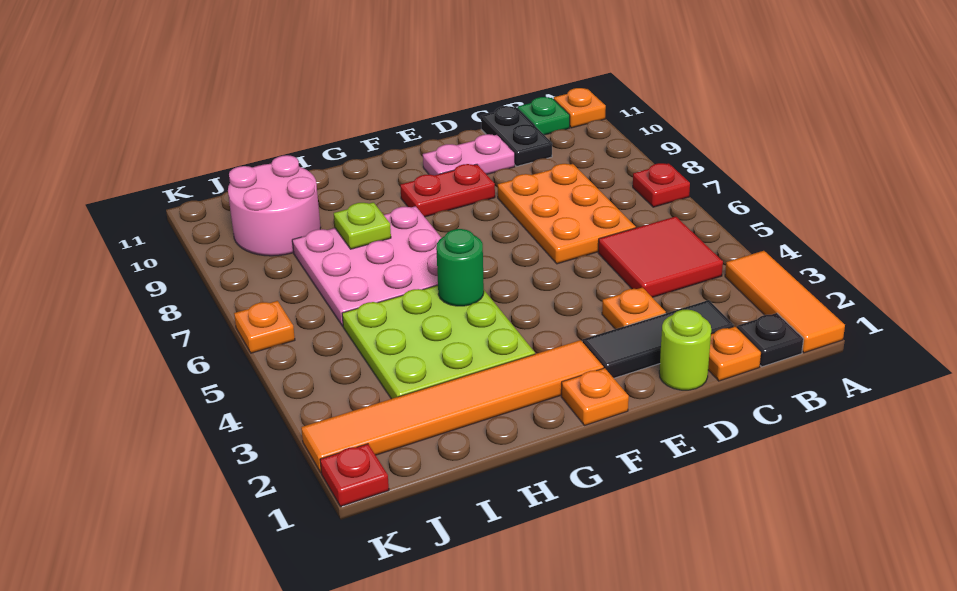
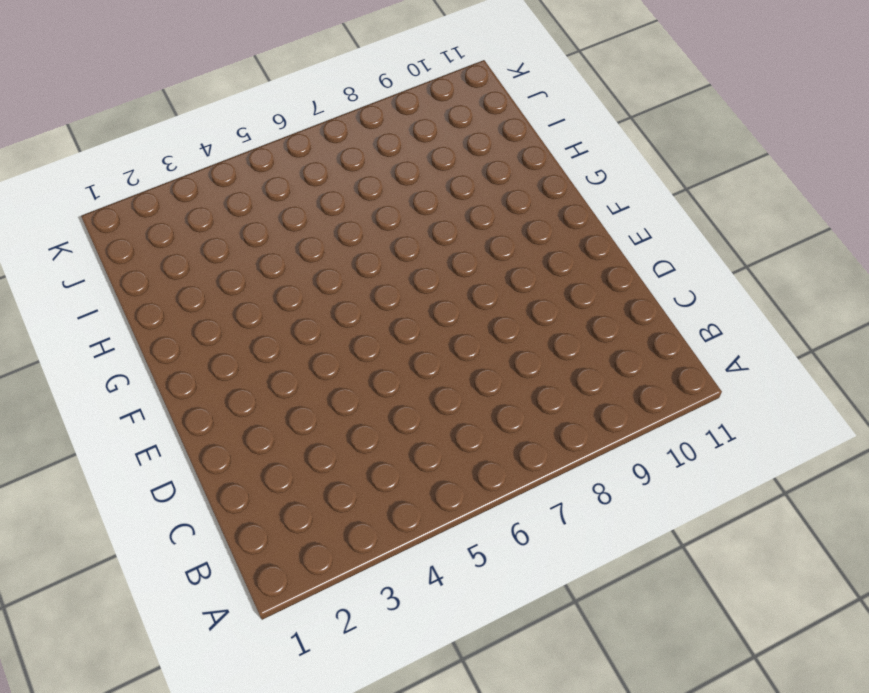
none -> orange 1x3 tile [725,251,845,353]
none -> red 1x1 plate [633,163,690,207]
none -> orange 1x1 plate [554,88,606,128]

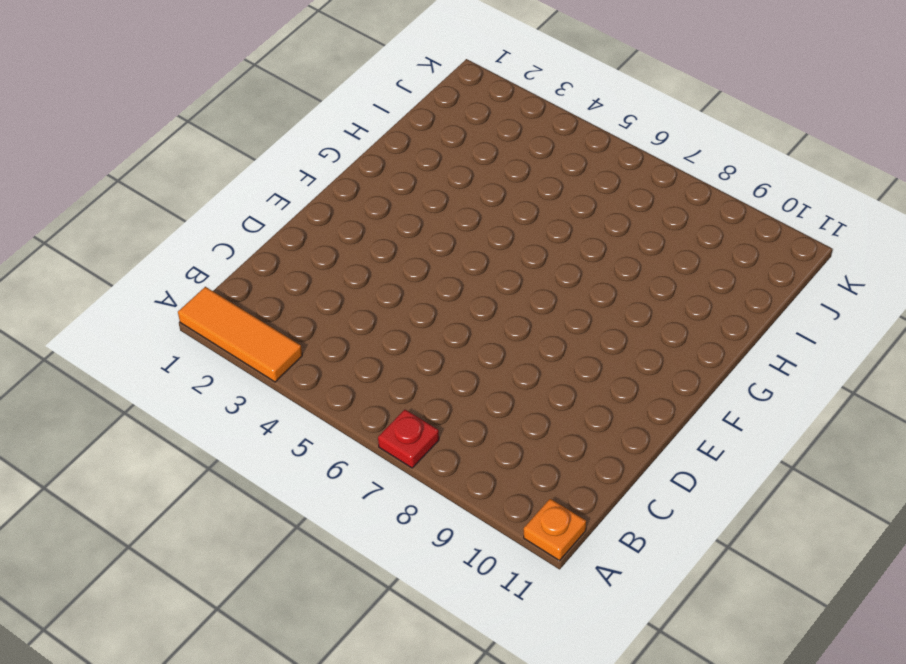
none -> black 1x1 plate [737,313,804,367]
none -> red 2x2 tile [598,216,723,297]
none -> green 1x1 plate [518,97,570,135]

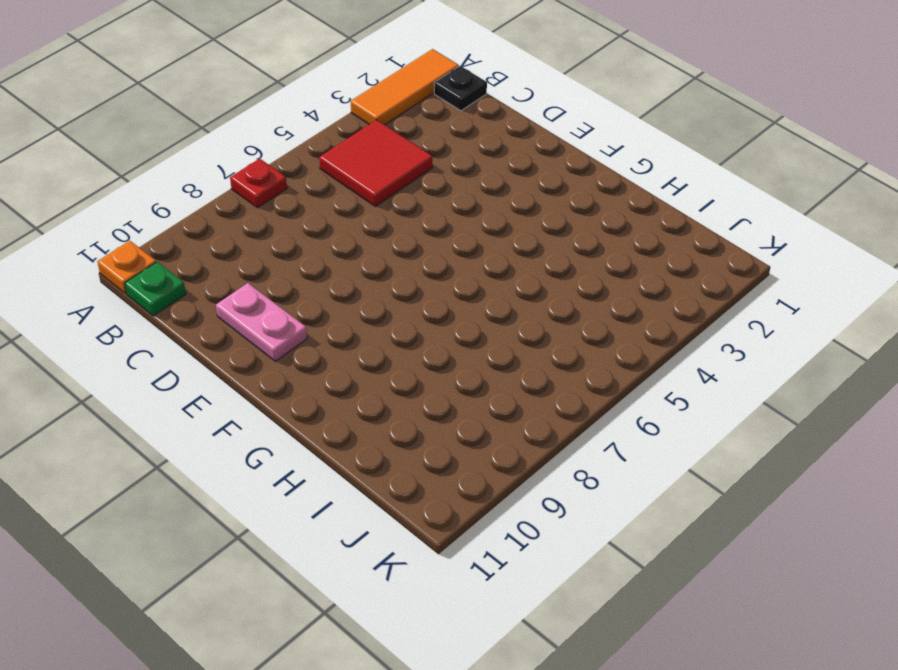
none -> orange 1x1 plate [708,326,761,381]
none -> black 1x3 tile [583,300,734,378]
none -> orange 2x3 plate [498,164,636,264]

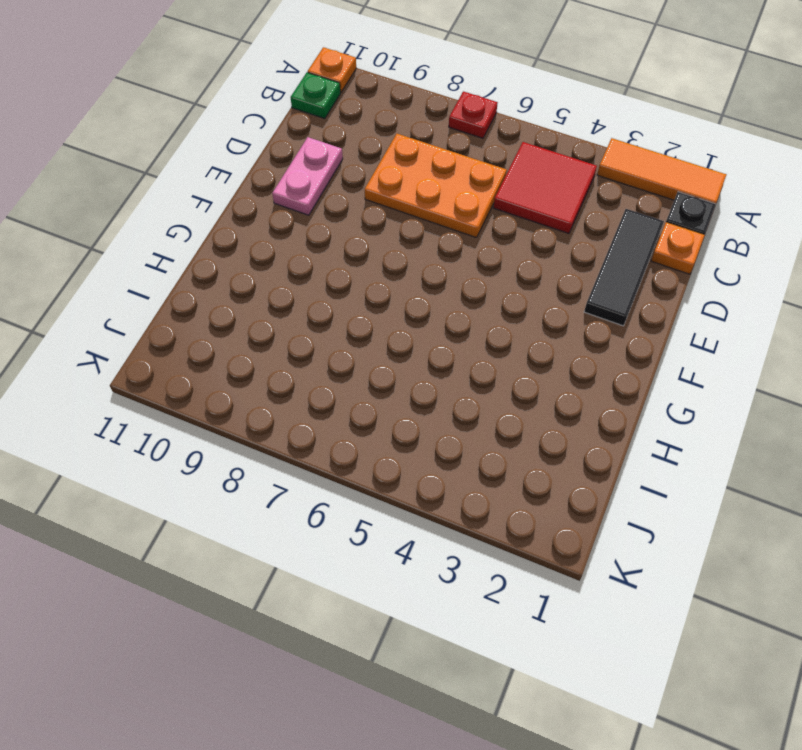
none -> black 1x2 plate [481,106,552,166]
none -> lime 1x1 round brick [659,310,711,390]
none -> orange 1x1 plate [602,288,666,329]

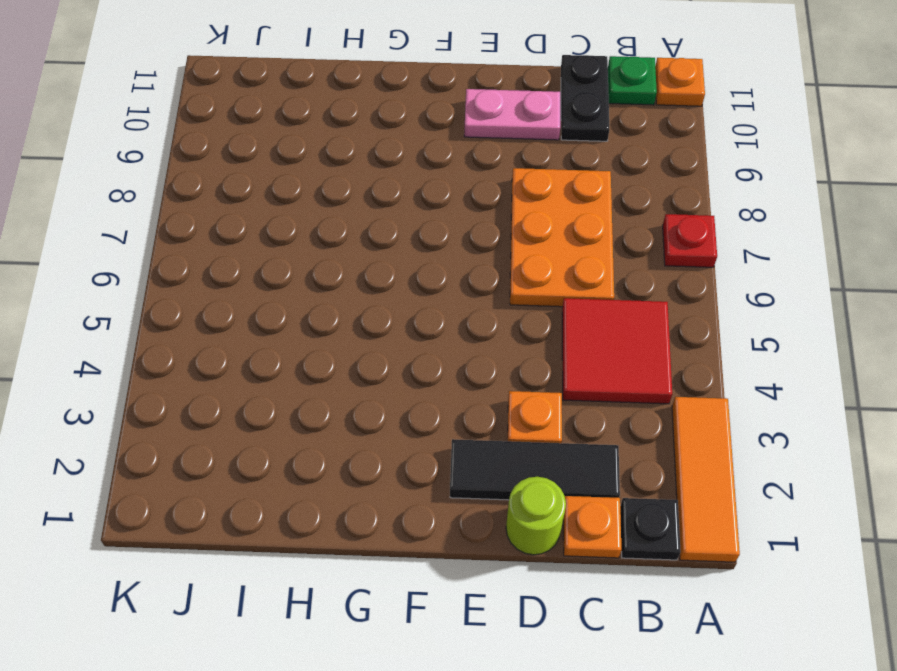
none -> red 1x2 plate [400,164,495,217]
none -> orange 1x1 plate [561,368,629,425]
none -> orange 1x6 tile [301,340,604,472]

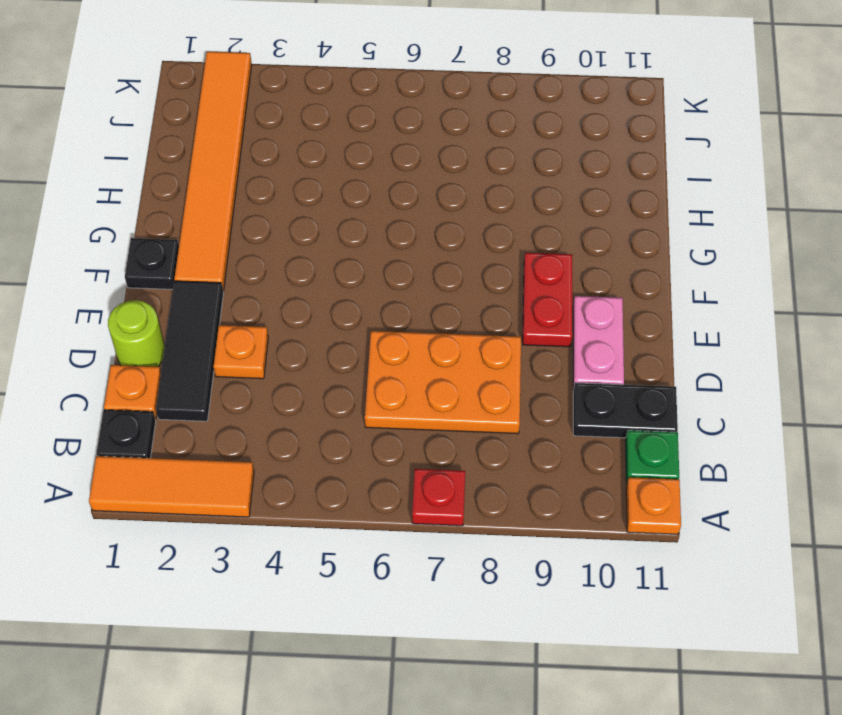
black 1x1 plate [125,238,179,289] -> orange 1x1 plate [561,368,629,425]
none -> red 2x2 tile [598,216,723,297]
none -> lime 3x3 plate [342,285,535,399]
none -> pink 3x3 plate [292,206,441,326]

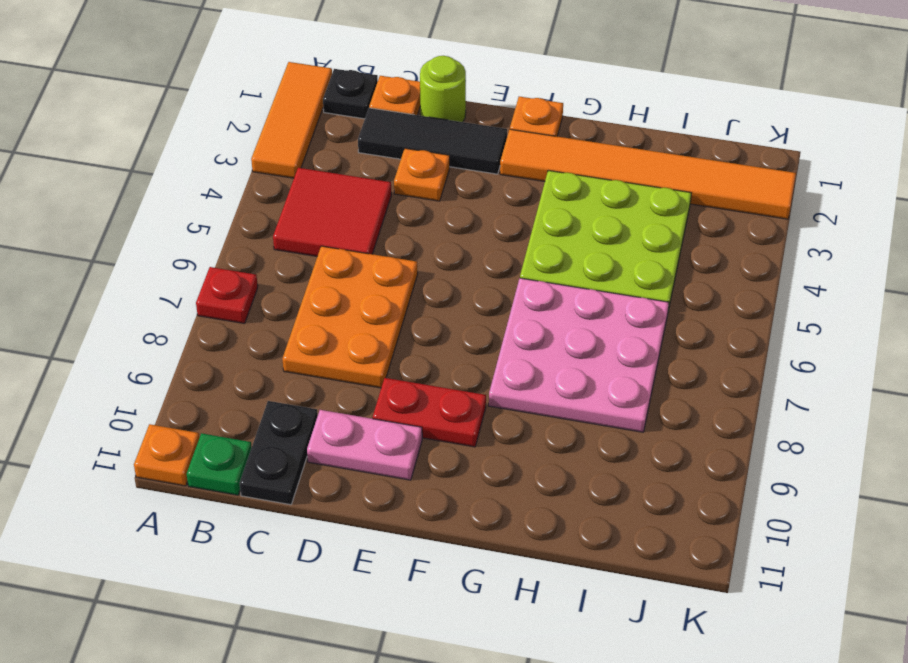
none -> pink 2x2 round brick [228,155,320,256]
none -> red 1x1 plate [320,444,389,507]
none -> orange 1x1 plate [234,301,295,353]

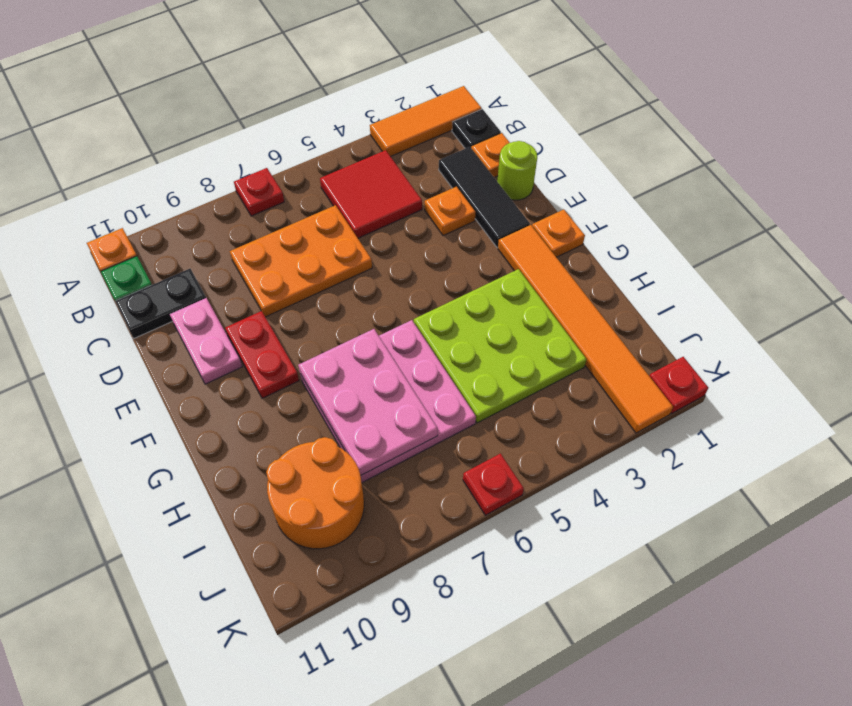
pink 2x3 plate [298,329,438,475] -> lime 1x1 plate [334,202,391,249]
orange 2x2 round brick [266,437,364,549] -> pink 2x2 round brick [228,155,320,256]
red 1x1 plate [463,454,524,515] -> orange 1x1 plate [234,301,295,353]
none -> green 1x1 round brick [436,229,484,306]

